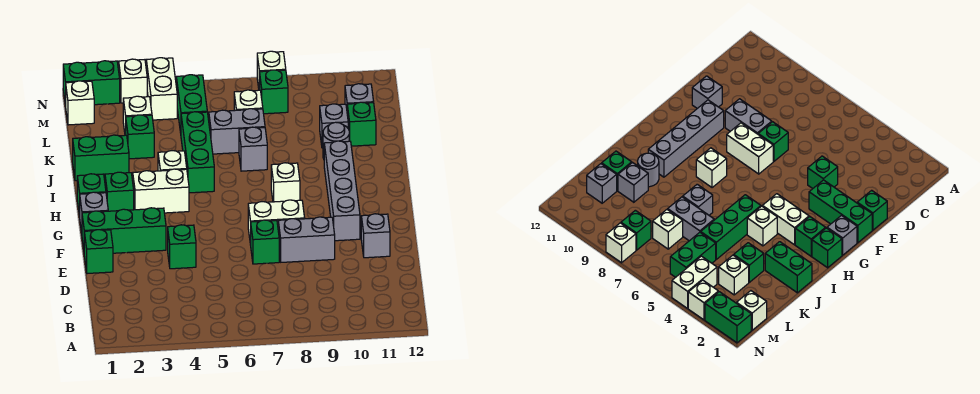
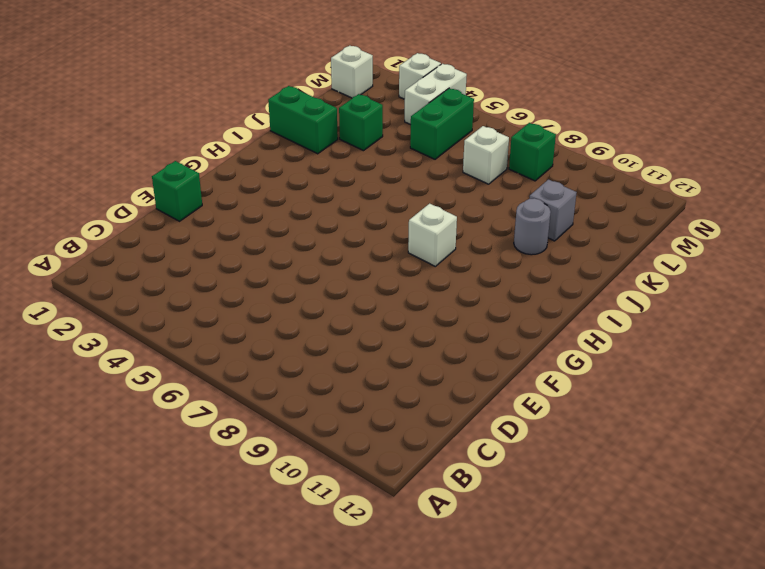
none -> green 1x1 brick [168,225,196,269]
none -> green 1x1 brick [251,220,279,264]
none -> grey 1x2 brick [278,217,335,262]
none -> grey 1x1 brick [361,214,390,258]

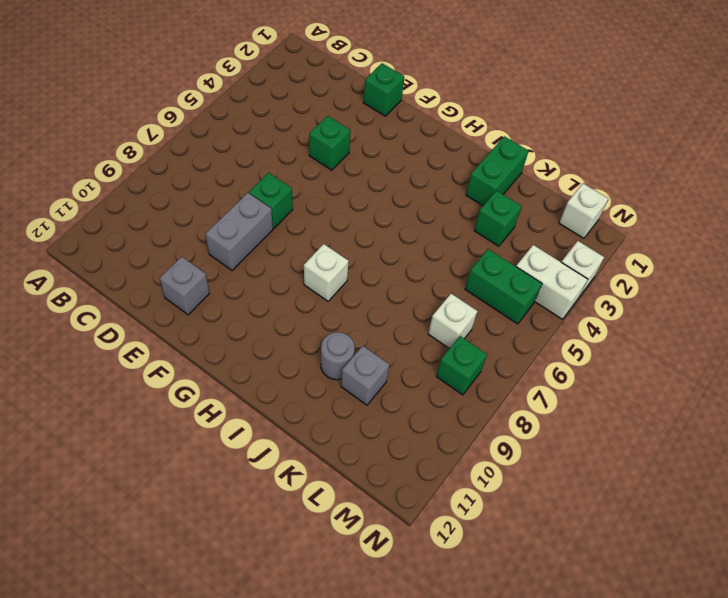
none -> green 1x3 brick [82,208,166,253]
none -> white 1x2 brick [248,200,305,245]
none -> grey 1x4 brick [324,141,360,241]
none -> grey 1x1 brick [80,192,108,233]

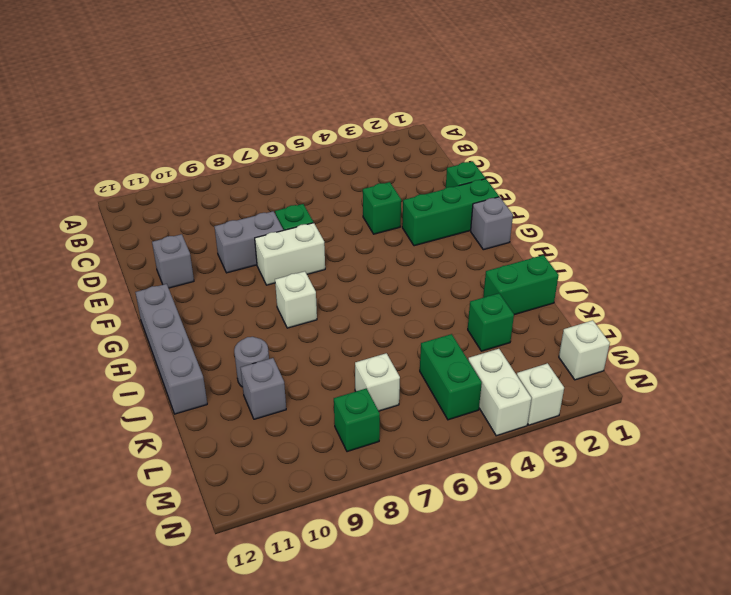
grey 1x4 brick [135,284,207,414] -> grey 1x4 brick moved to [324,141,360,241]
none -> green 1x1 brick [77,174,106,217]
none -> green 1x1 brick [105,172,134,211]
none -> white 1x2 brick [133,169,189,213]
none -> white 1x1 brick [158,151,187,171]

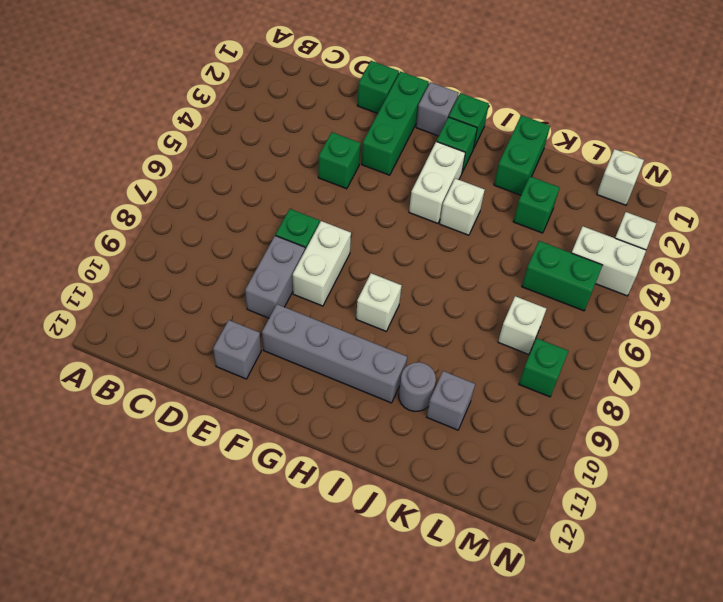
none -> green 1x3 brick [181,112,214,193]
none -> grey 1x1 brick [239,127,267,171]
none -> grey 1x2 brick [209,109,265,154]
none -> green 1x1 brick [347,102,376,146]

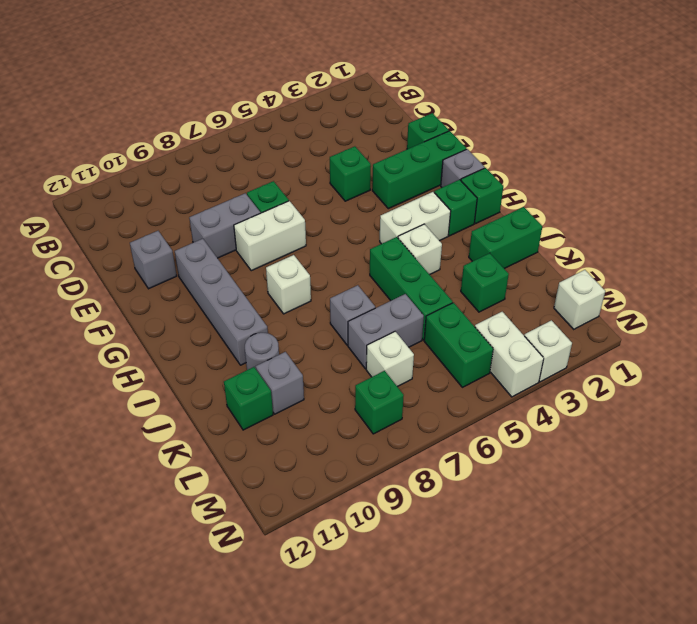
none -> white 1x1 brick [123,96,152,135]
none -> grey 1x1 brick [345,84,374,108]
none -> green 1x2 brick [63,61,120,106]
none -> white 1x1 brick [257,51,286,90]

